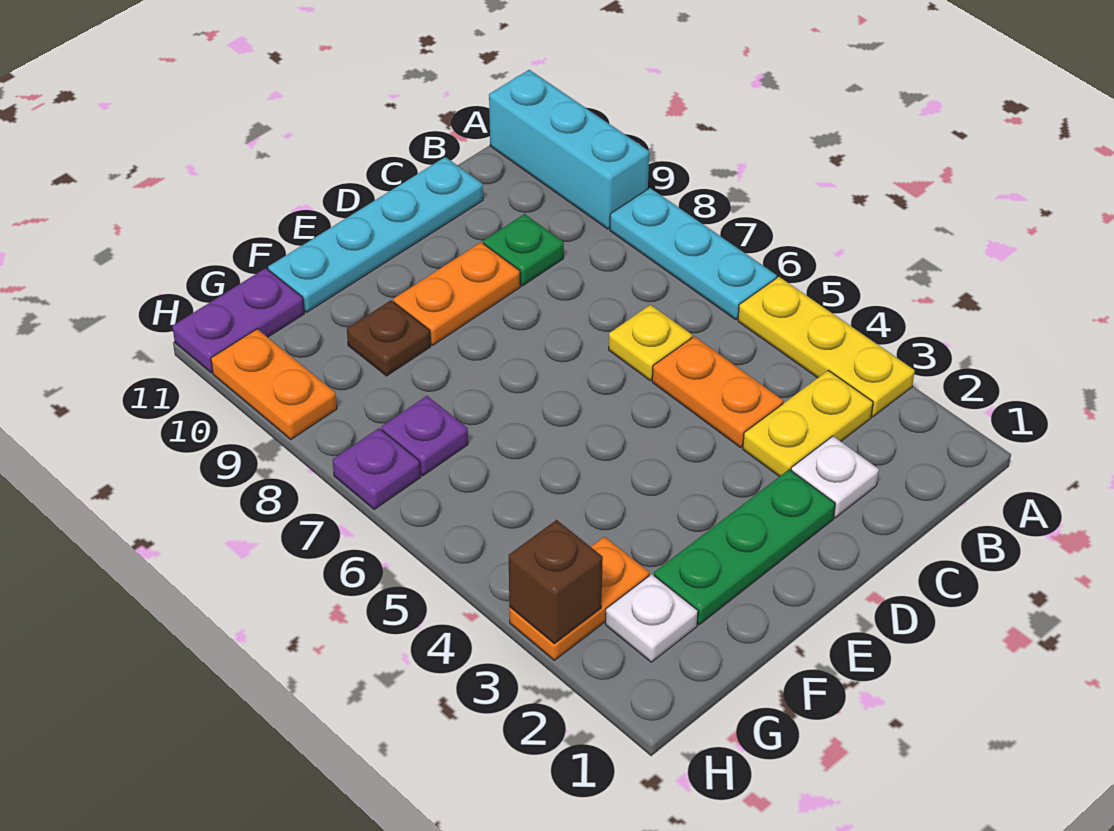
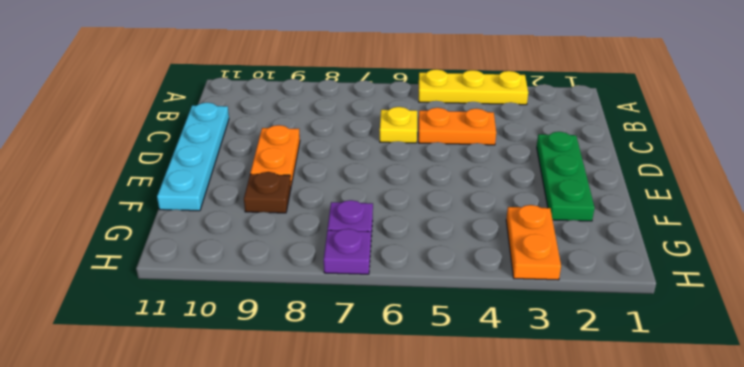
none -> cyan 1x3 plate [610,188,777,319]
none -> cyan 1x3 brick [489,70,649,229]
none -> yellow 1x2 plate [743,370,873,477]

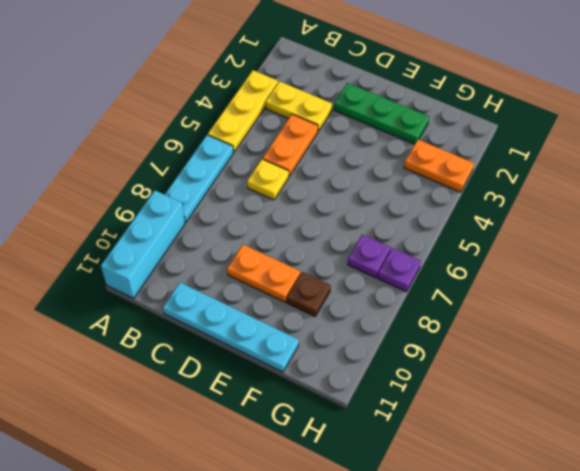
none -> white 1x1 plate [791,436,879,518]
none -> green 1x1 plate [483,214,564,286]
none -> white 1x1 plate [606,574,698,662]

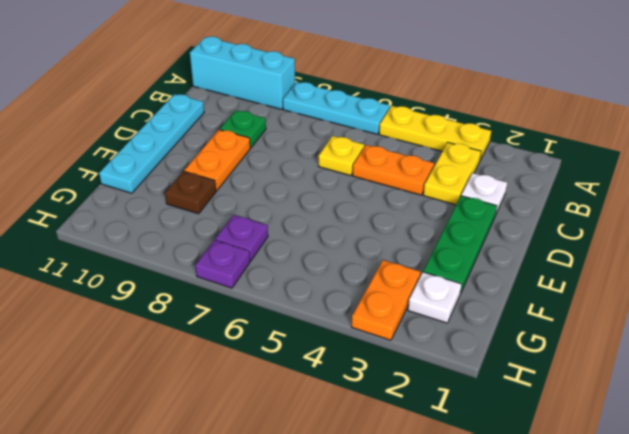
none -> purple 1x2 plate [172,268,304,373]
none -> orange 1x2 plate [211,329,337,439]
none -> brown 1x1 brick [509,520,603,644]

